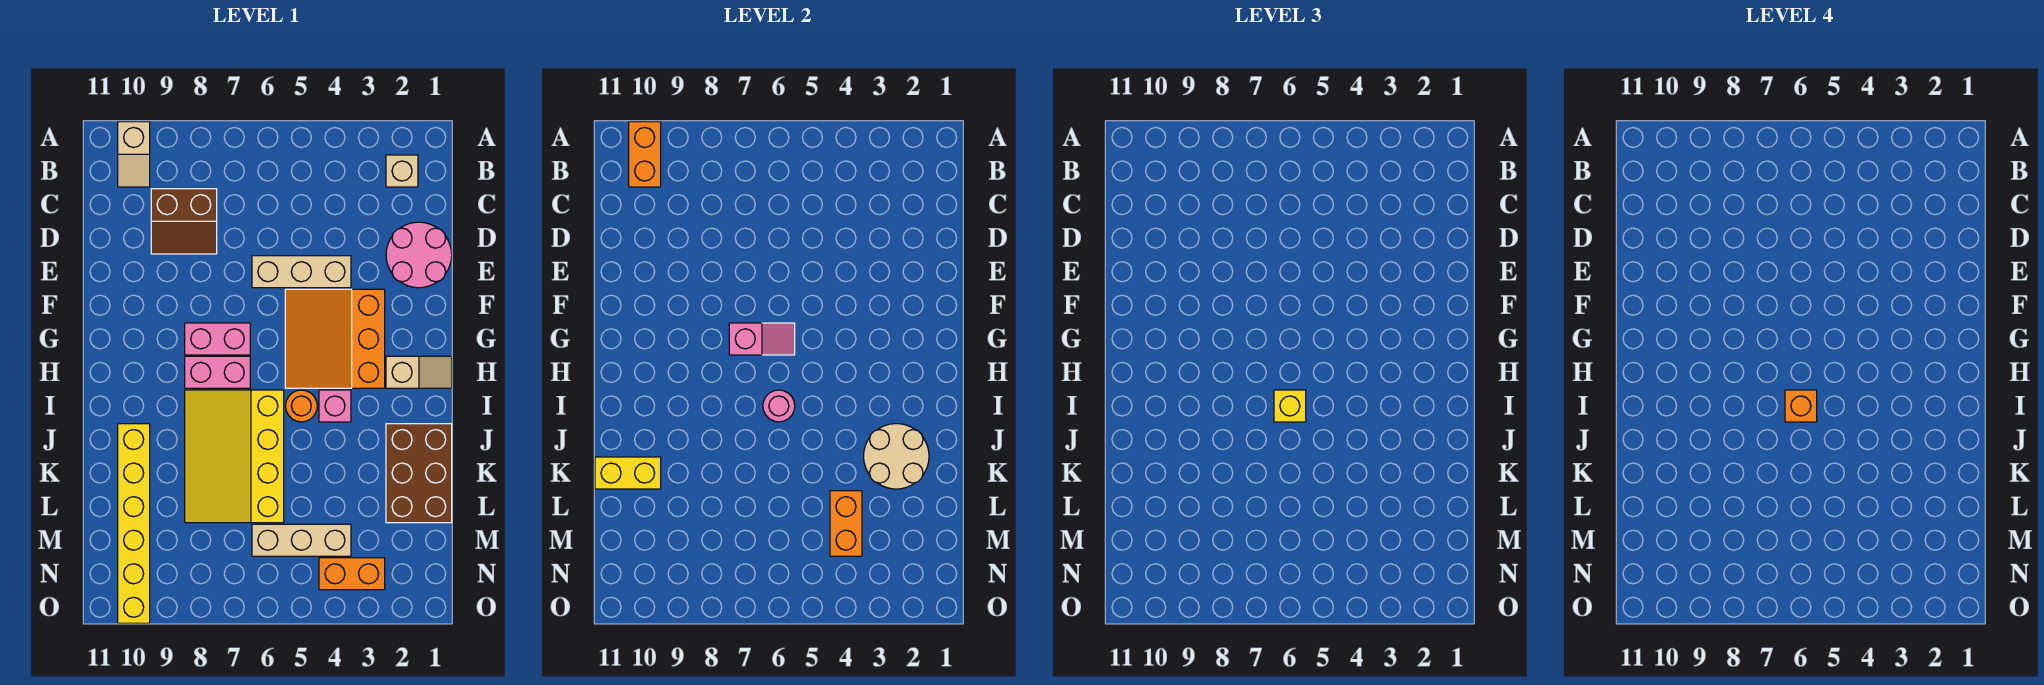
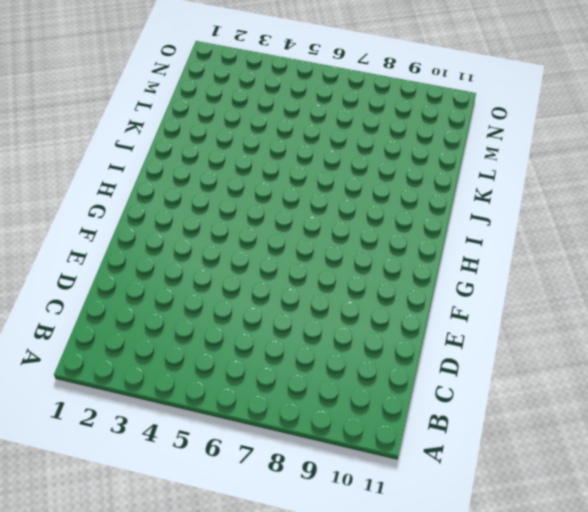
none -> tan 1x2 slope [118,122,150,187]
none -> tan 1x1 brick [386,155,418,187]
none -> brown 2x2 slope [151,189,217,254]

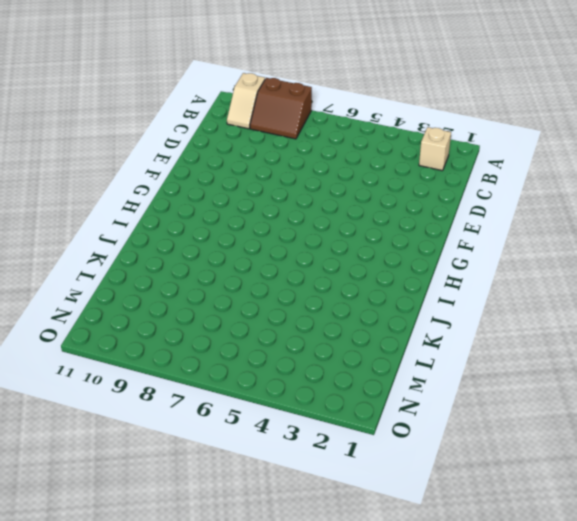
brown 2x2 slope [250,78,312,139] -> brown 2x2 slope moved to [151,189,217,254]
none -> pink 2x2 round brick [386,222,452,288]
none -> tan 1x3 brick [252,256,351,288]
none -> orange 3x3 slope [285,289,385,388]

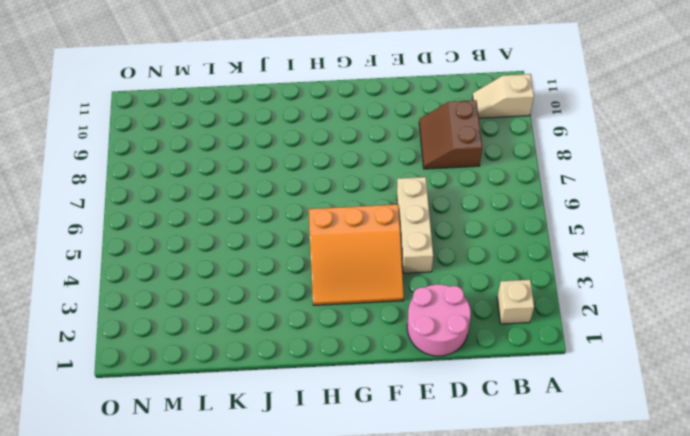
orange 3x3 slope [309,204,404,305] -> orange 3x3 slope turned to [285,289,385,388]
none -> pink 1x2 brick [185,323,250,355]
none -> tan 1x2 slope [386,356,452,388]
none -> pink 1x2 brick [185,356,250,388]

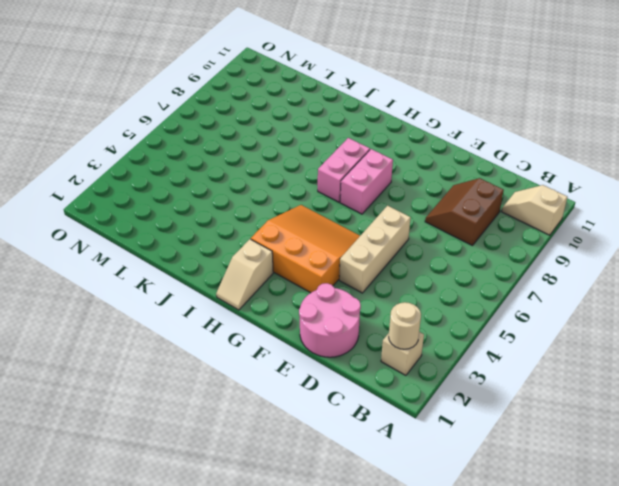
tan 1x1 round brick [389,302,421,349] -> none
none -> pink 1x1 brick [319,390,351,422]
none -> orange 1x1 round brick [286,390,317,422]
none -> yellow 3x4 slope [185,390,284,523]

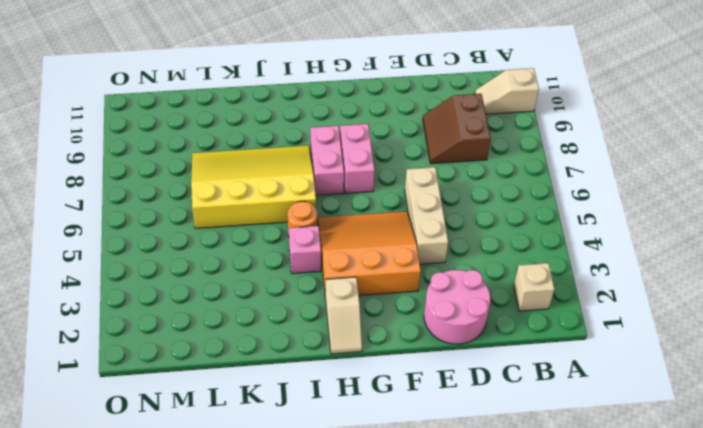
none -> brown 2x3 brick [386,424,452,523]
none -> yellow 1x6 brick [118,424,150,623]
none -> tan 1x3 brick [252,524,351,556]

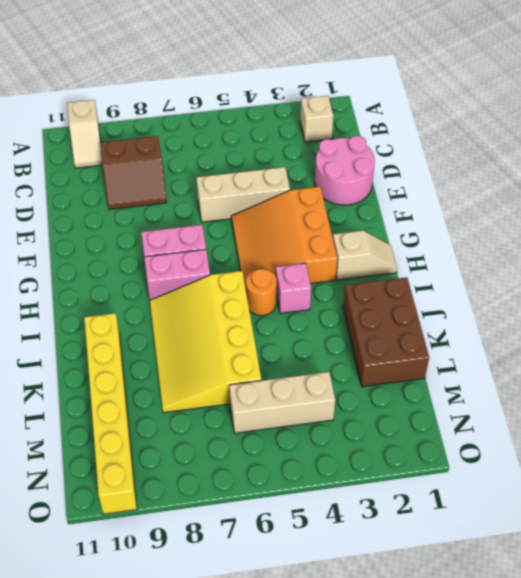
none -> orange 1x2 brick [319,558,385,590]
none -> orange 1x2 brick [629,122,661,187]
none -> pink 1x2 slope [729,323,795,355]

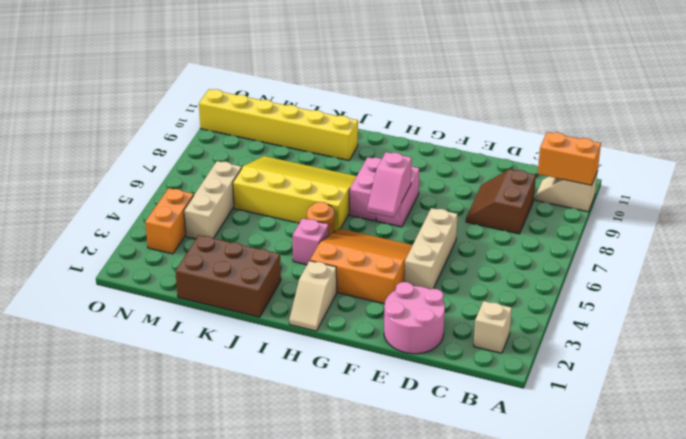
none -> pink 1x1 round brick [763,390,795,422]
none -> tan 2x2 round brick [864,424,929,489]
none -> yellow 1x2 brick [595,457,661,489]

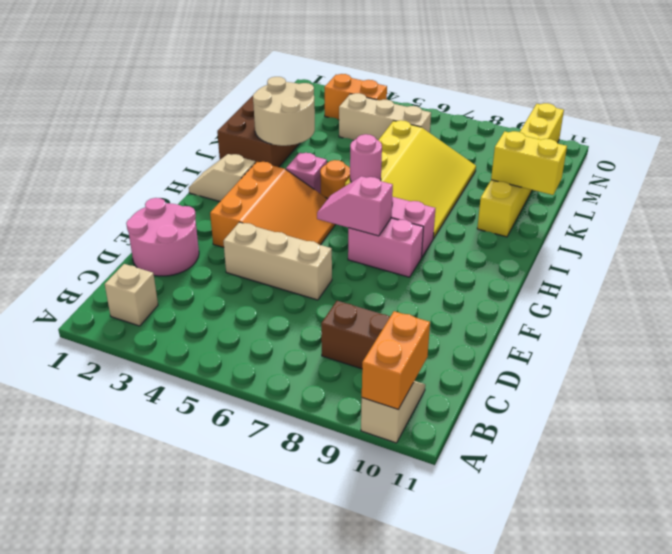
none -> orange 1x2 brick [830,491,862,556]
none -> yellow 1x1 brick [1274,390,1306,422]
none -> orange 1x1 brick [1785,390,1817,422]

